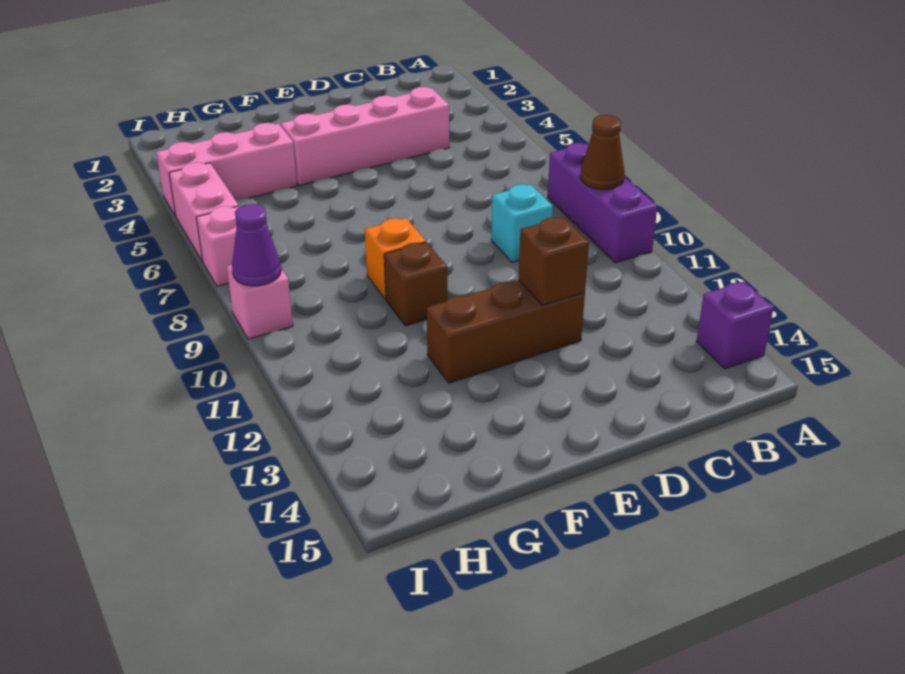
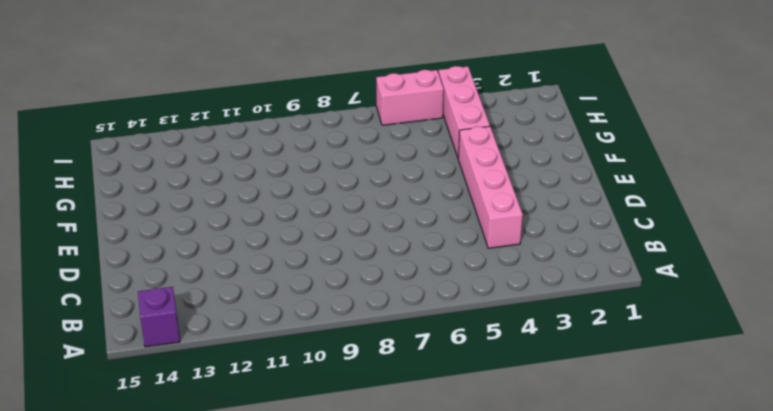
none -> purple 1x3 brick [548,143,657,263]
none -> cyan 1x1 brick [491,184,553,262]
none -> brown 1x3 brick [427,280,585,383]

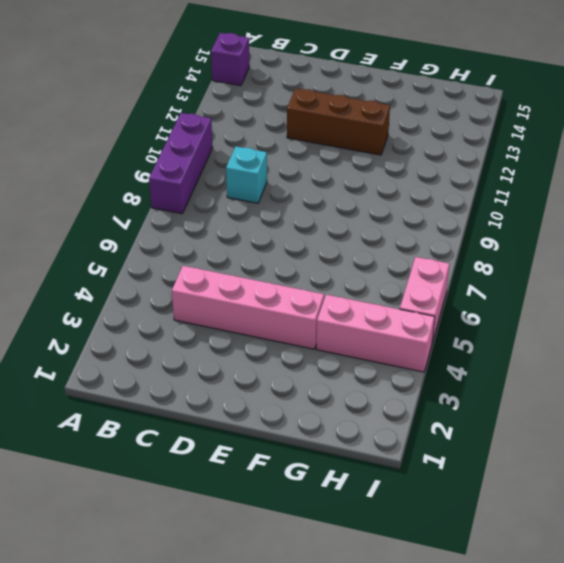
none -> orange 1x1 brick [365,218,426,299]
none -> brown 1x1 brick [384,242,447,326]
none -> pink 1x1 brick [196,206,240,286]

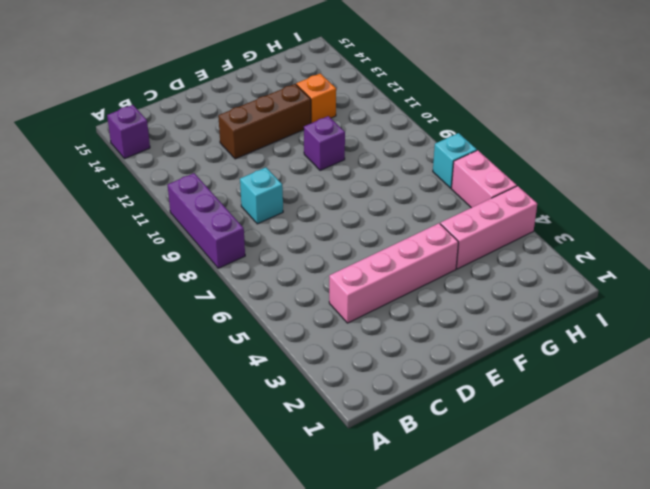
purple 1x1 brick [304,116,345,170] -> brown 1x1 brick [384,242,447,326]
orange 1x1 brick [296,74,336,123] -> orange 1x1 brick moved to [365,218,426,299]
cyan 1x1 brick [433,133,477,188] -> pink 1x1 brick [196,206,240,286]
none -> pink 1x1 brick [227,265,293,339]
none -> brown 1x1 cone [581,115,625,189]
none -> brown 1x1 brick [518,217,589,305]

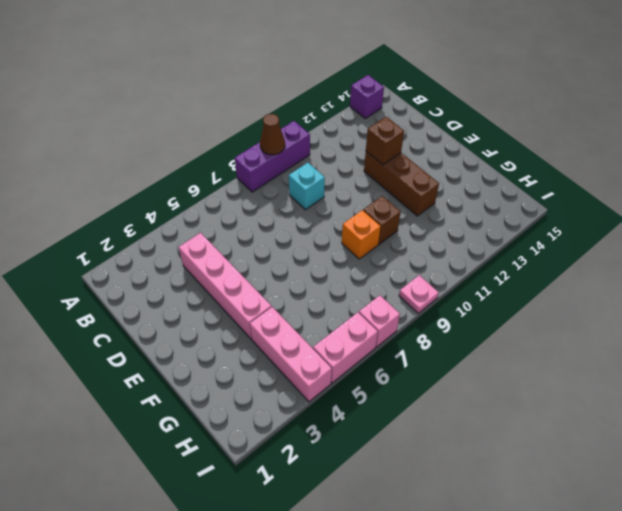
pink 1x1 plate [399,275,439,313] -> pink 1x1 brick [227,265,293,339]
none -> purple 1x1 cone [232,204,281,286]

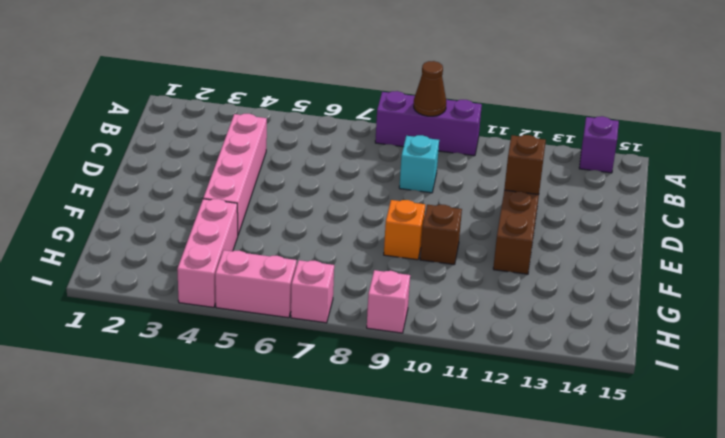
none -> purple 1x1 cone [232,204,281,286]

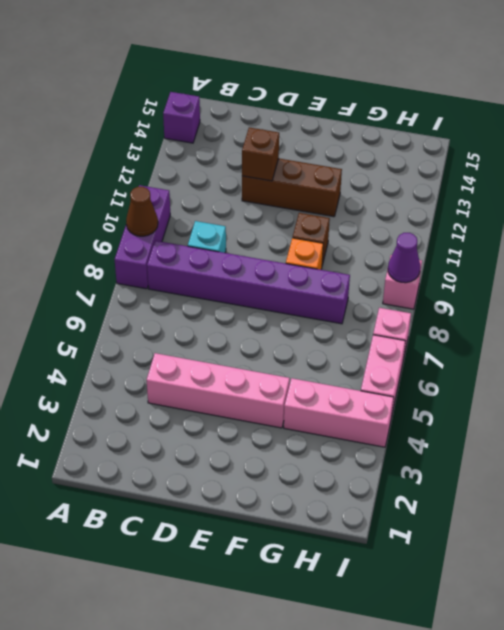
purple 1x6 brick [147,241,350,324] -> none

